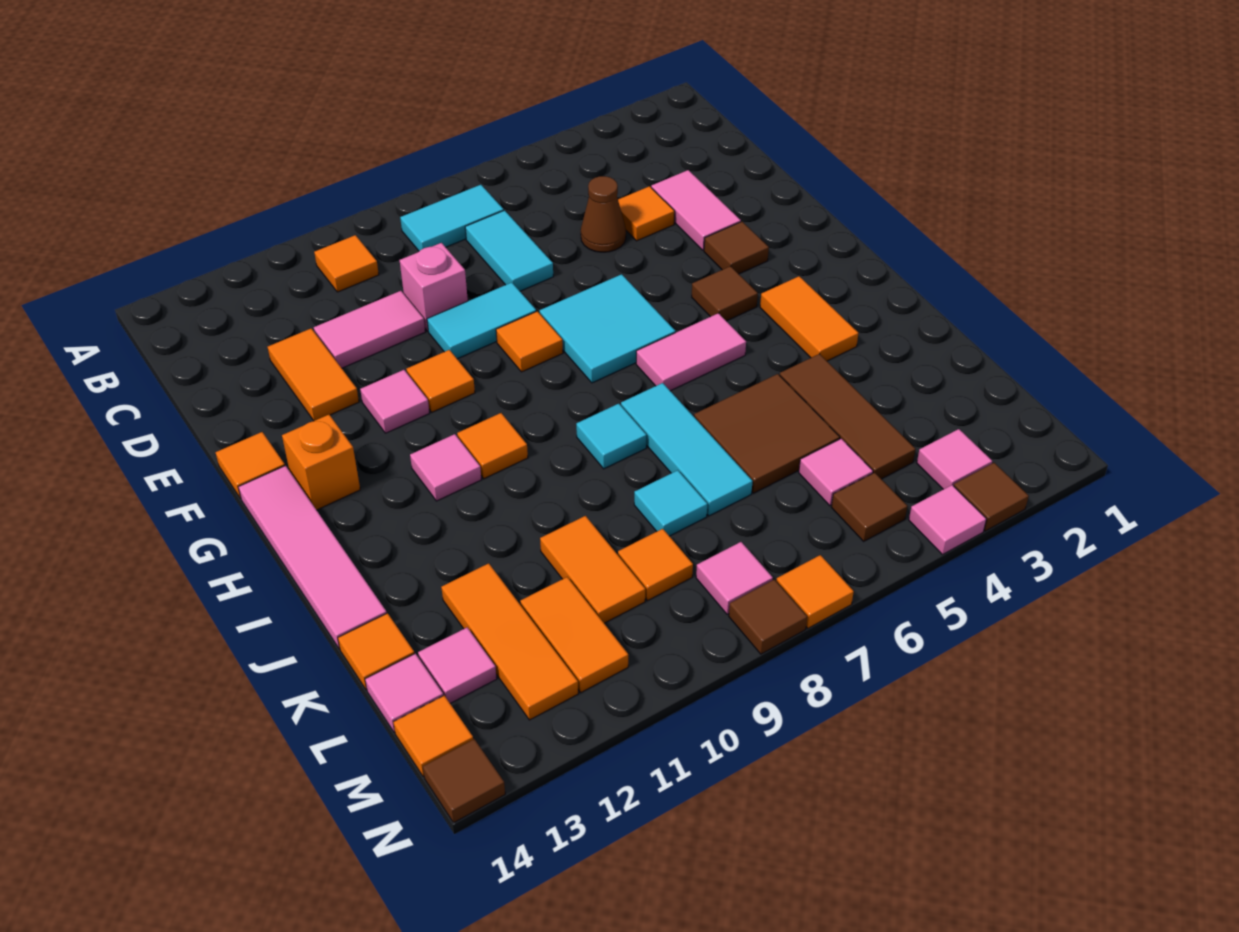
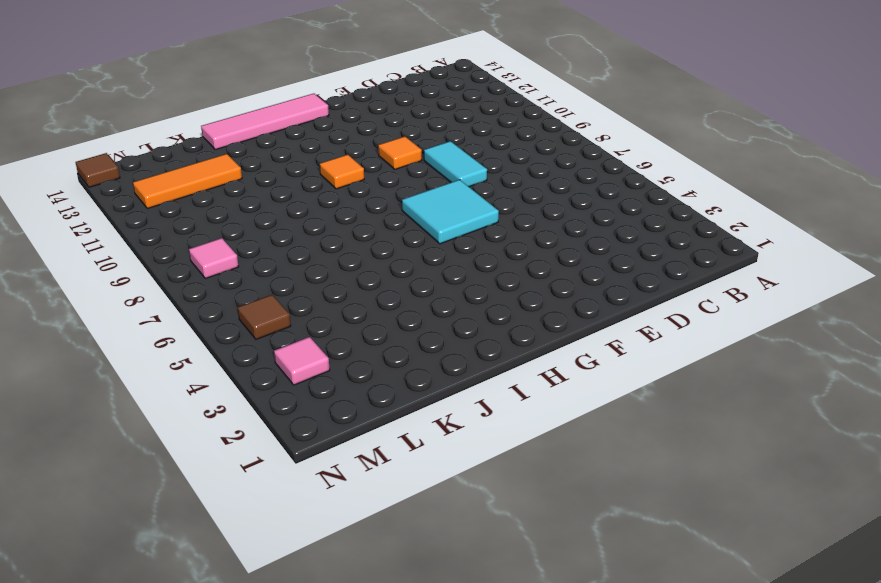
none -> cyan 1x2 tile [400,185,504,251]
none -> orange 1x1 tile [314,235,379,292]
none -> cyan 1x2 tile [465,210,553,291]
none -> pink 1x2 tile [651,170,741,250]

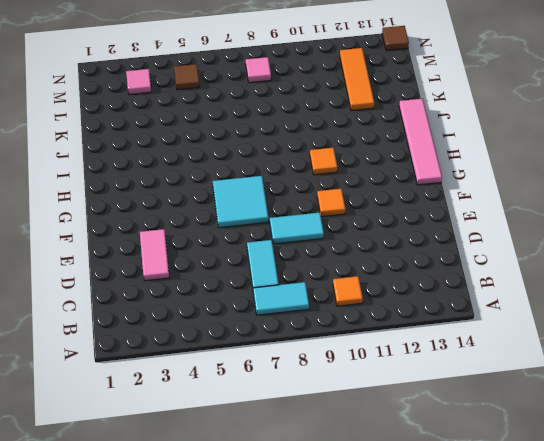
none -> orange 1x1 tile [618,186,675,241]
none -> brown 1x1 cone [581,176,626,252]
none -> pink 1x1 brick [399,243,468,331]
none -> pink 1x2 tile [314,291,425,368]

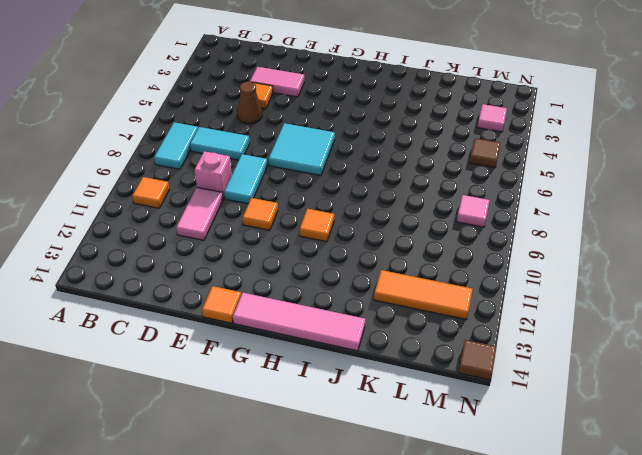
none -> orange 1x2 tile [268,328,359,421]
none -> brown 1x1 tile [704,222,769,274]
none -> orange 1x1 tile [496,311,563,372]
none -> pink 1x1 tile [360,370,429,433]

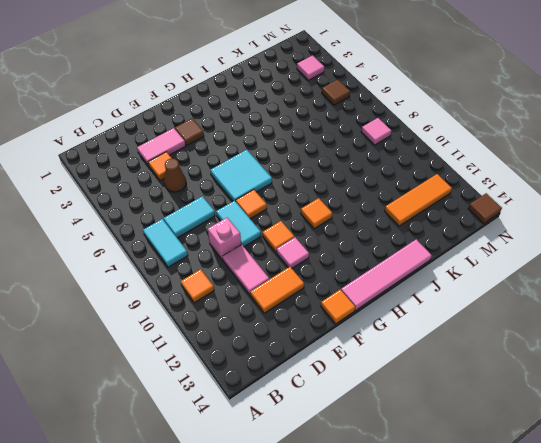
none -> brown 1x1 tile [692,266,758,321]
none -> orange 1x1 brick [282,415,360,510]
none -> orange 1x2 tile [760,276,858,361]
none -> pink 1x2 tile [636,313,746,391]

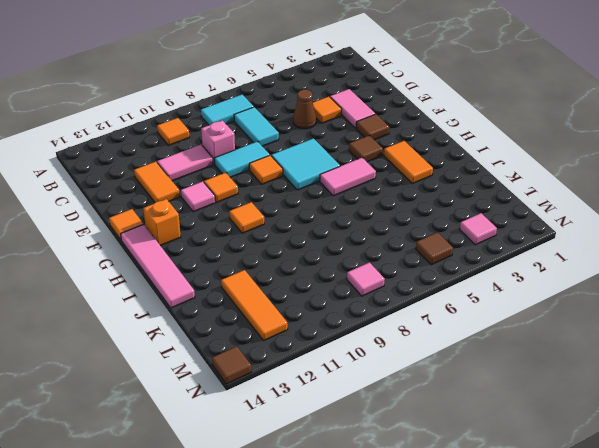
none -> pink 1x1 tile [410,434,481,501]
none -> cyan 1x3 tile [621,383,753,516]
none -> cyan 1x1 tile [576,404,647,469]
none -> brown 1x3 tile [780,354,916,479]

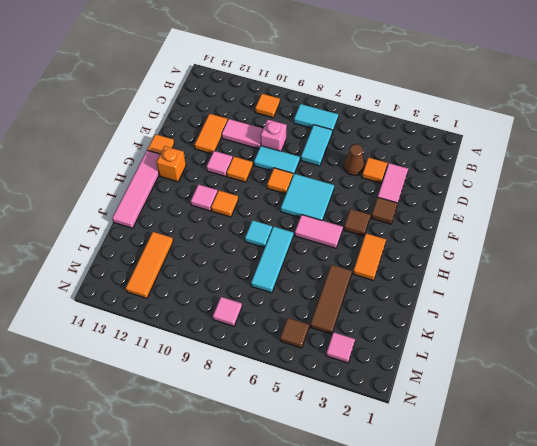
none -> brown 2x2 tile [694,374,840,493]
none -> cyan 1x1 tile [634,470,707,536]
none -> orange 1x2 tile [540,516,645,623]
none -> orange 1x1 tile [338,613,414,690]

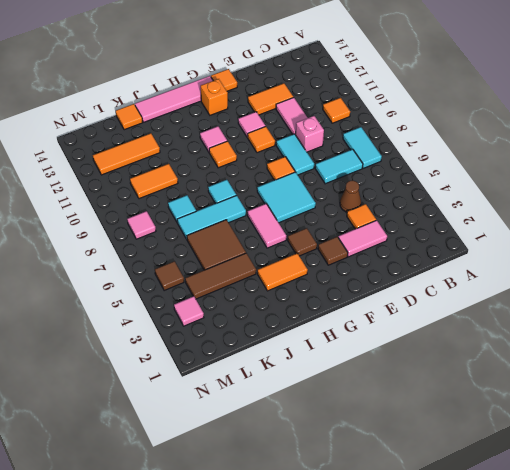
none -> pink 1x1 tile [799,439,873,506]
none -> orange 1x1 tile [618,529,693,601]
none -> orange 1x2 tile [520,577,628,692]
none -> pink 1x1 tile [418,628,497,703]

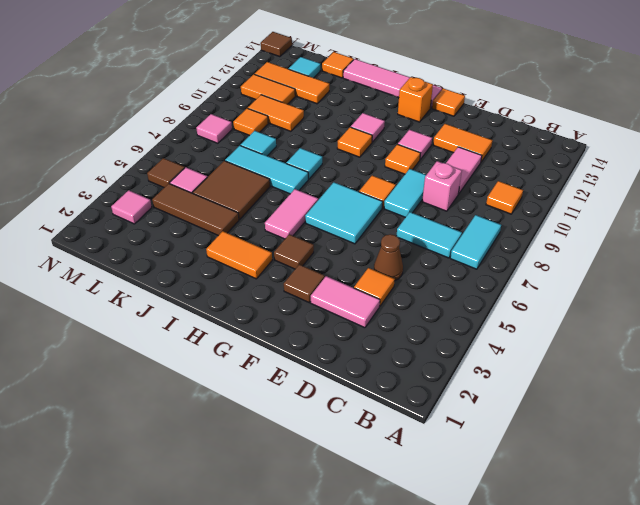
cyan 1x1 tile [289,57,320,78] -> pink 1x1 tile [418,628,497,703]
none -> pink 1x1 tile [365,654,443,732]
none -> orange 1x1 tile [393,696,473,777]
none -> brown 1x1 tile [954,463,1029,531]
none -> pink 1x1 tile [909,485,986,555]

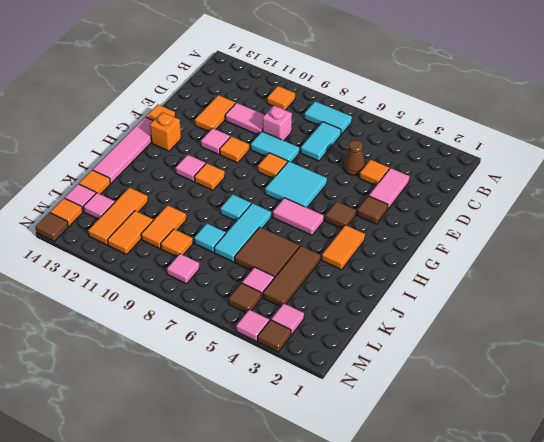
none -> orange 1x1 tile [776,555,854,628]
none -> brown 1x1 tile [729,579,807,654]

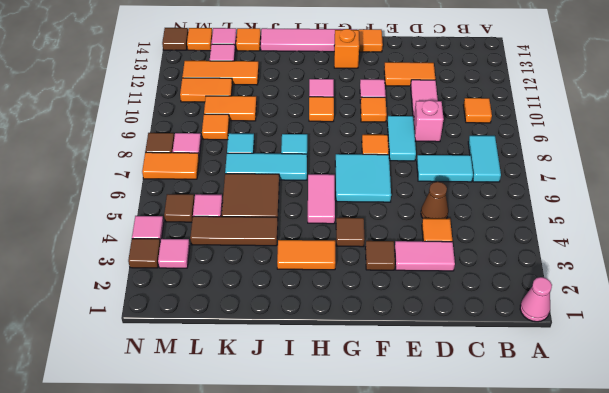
pink 1x1 cone [520,277,552,322] -> none
orange 1x2 tile [142,152,199,179] -> orange 1x1 tile [776,555,854,628]

